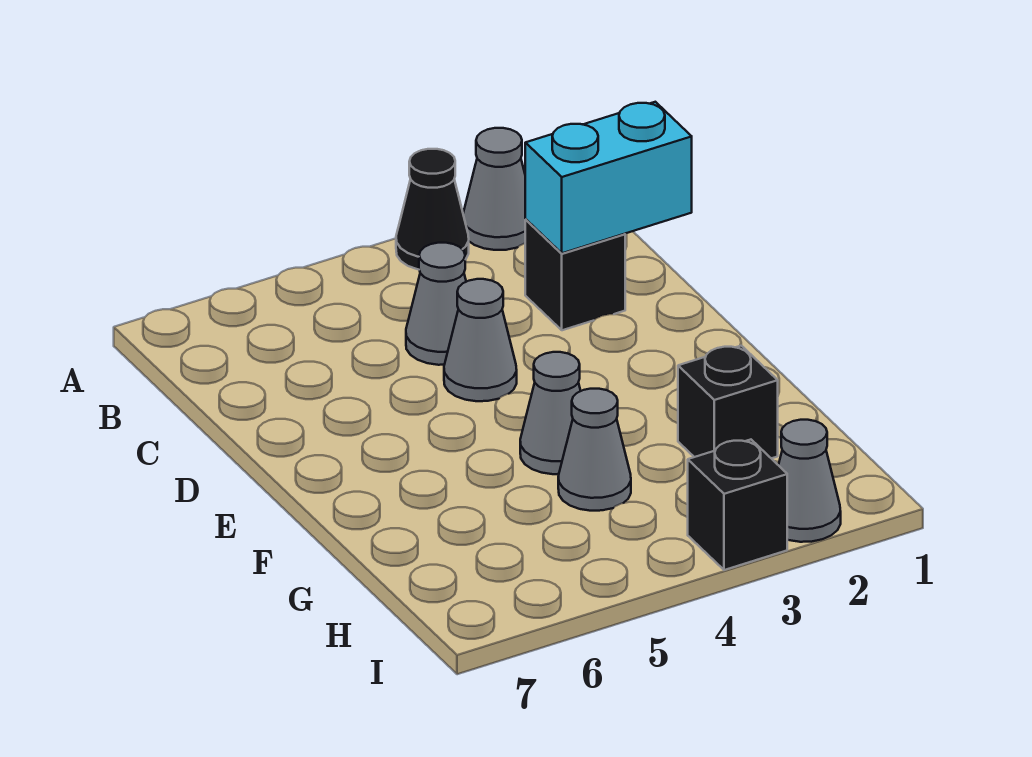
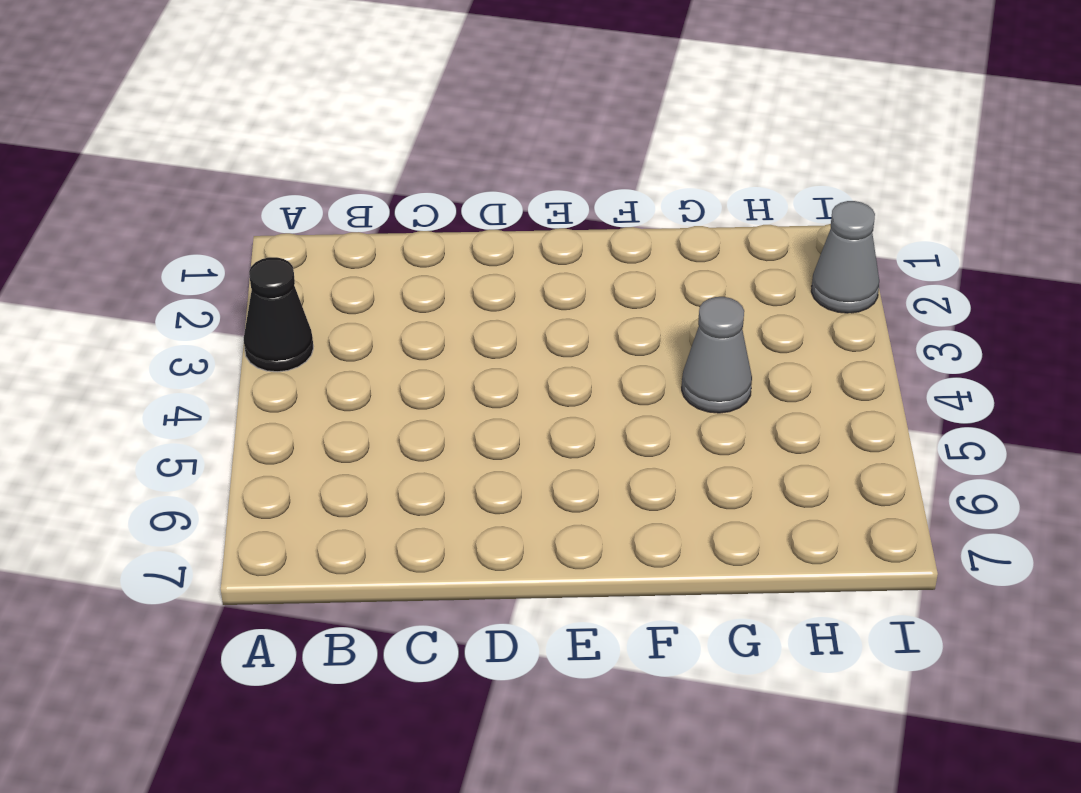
none -> grey 1x1 cone [463,128,526,250]
none -> black 1x1 brick [525,220,625,330]

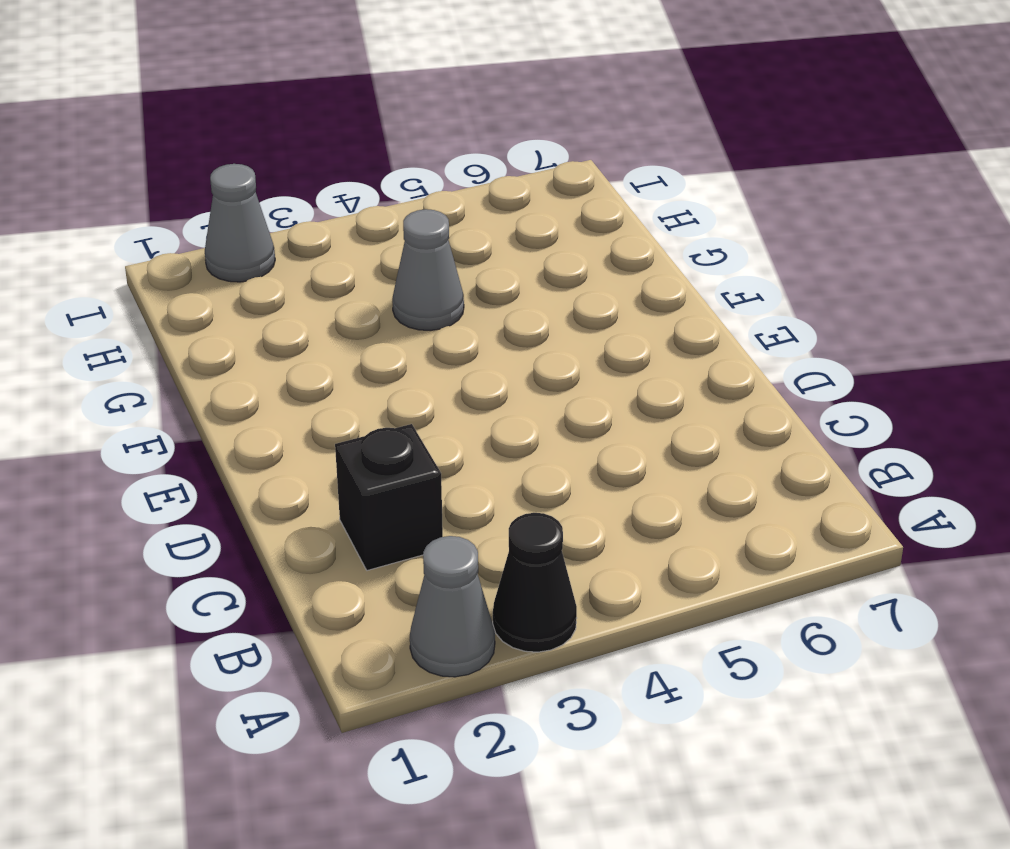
none -> grey 1x1 cone [406,243,466,365]
none -> grey 1x1 cone [444,279,517,401]

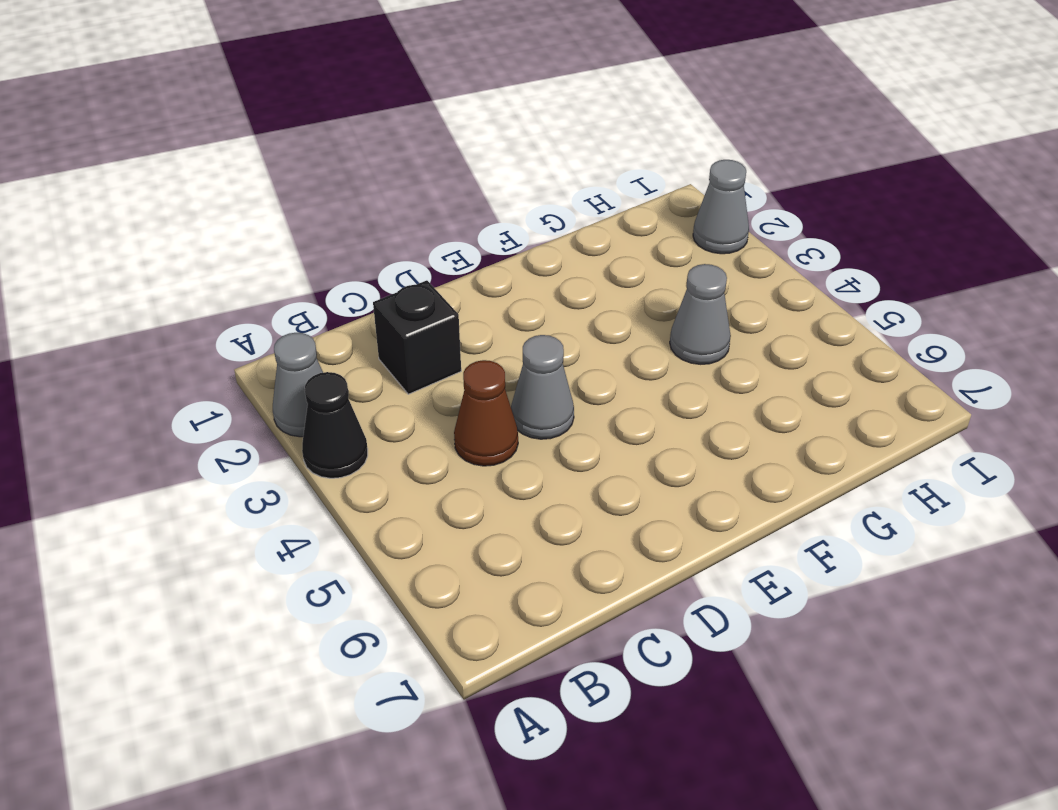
brown 1x1 cone [454,360,518,466] -> grey 1x1 cone [406,243,466,365]
none -> grey 1x1 cone [520,352,581,474]
none -> black 1x1 brick [678,346,778,458]

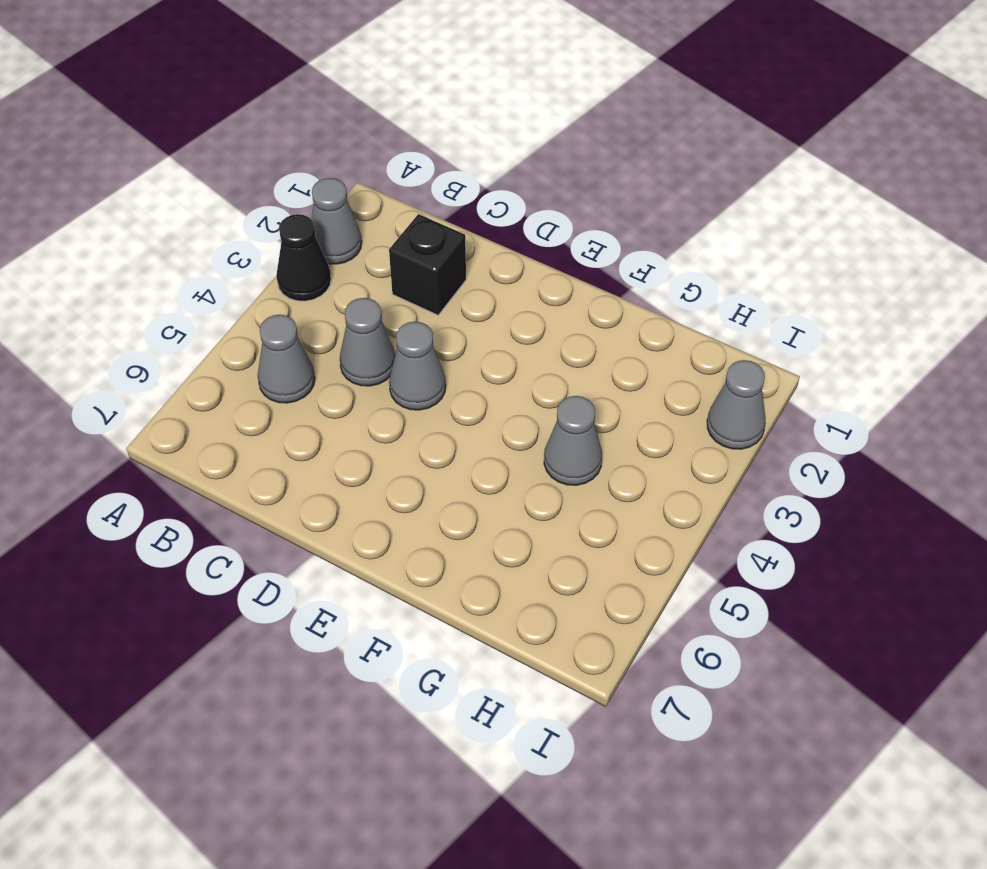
grey 1x1 cone [258,315,315,403] -> grey 1x1 cone moved to [520,352,581,474]
none -> black 1x1 brick [678,346,778,458]
none -> black 1x1 brick [688,440,787,570]

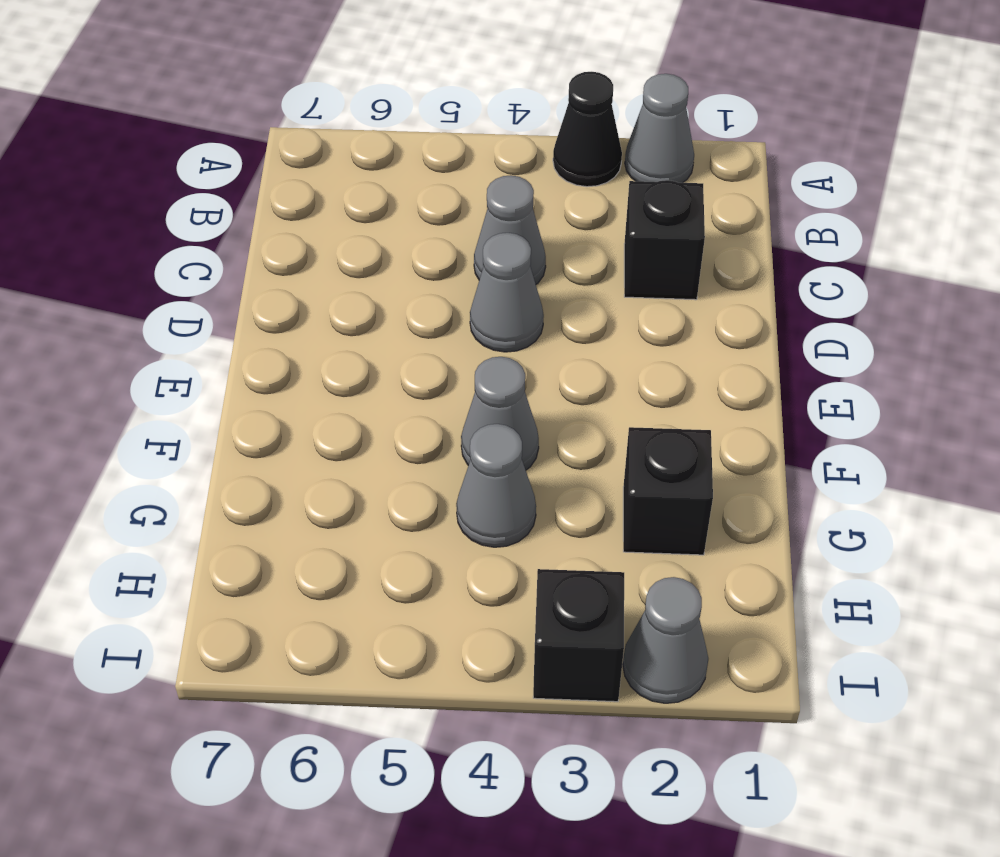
none -> cyan 1x2 brick [525,102,692,253]

